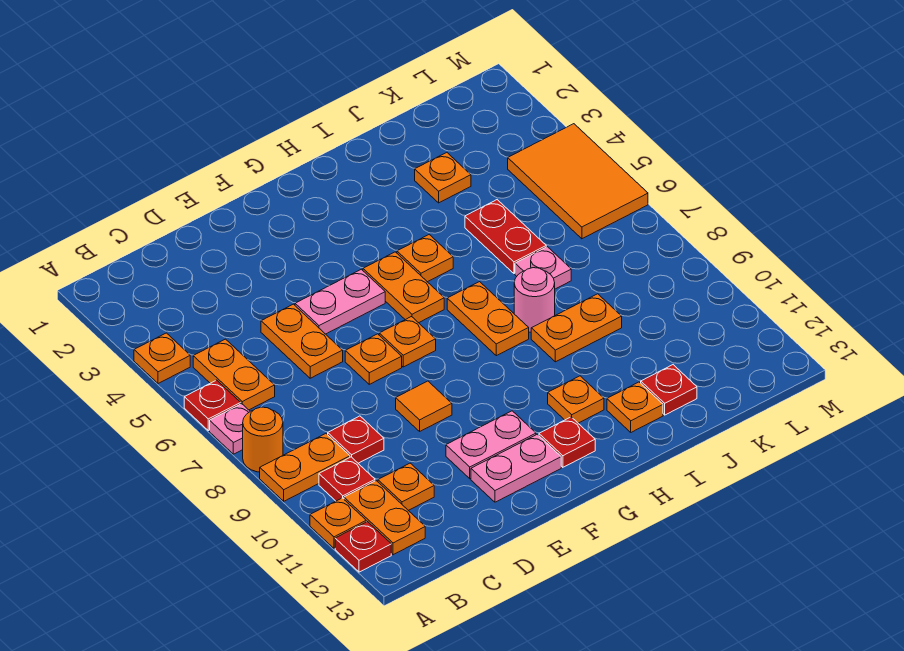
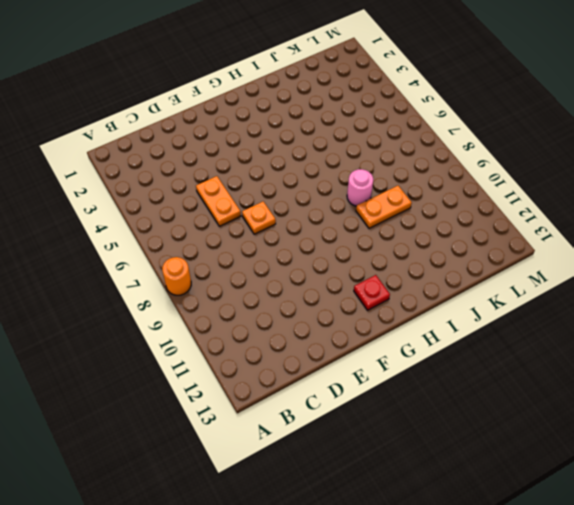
none -> orange 1x1 plate [134,333,190,384]
none -> red 1x1 plate [184,380,241,431]
none -> pink 1x1 plate [210,404,250,454]
none -> orange 1x2 plate [260,434,350,501]

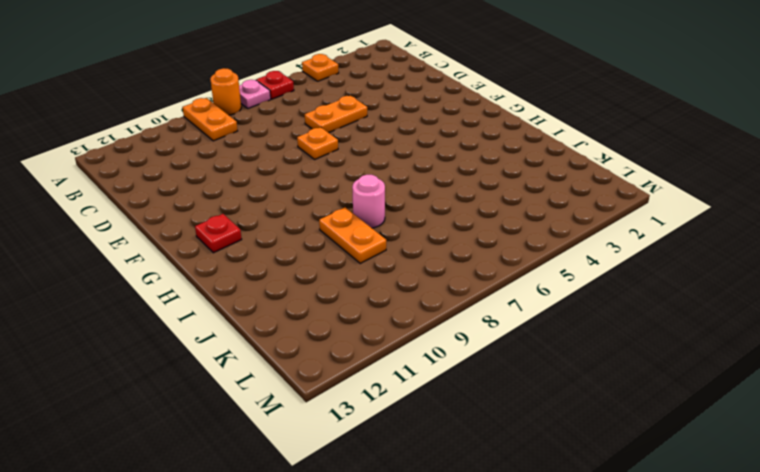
none -> orange 1x1 plate [310,498,366,548]
none -> red 1x1 plate [335,522,391,572]
none -> orange 1x2 plate [193,339,275,410]
none -> red 1x1 plate [319,457,375,501]

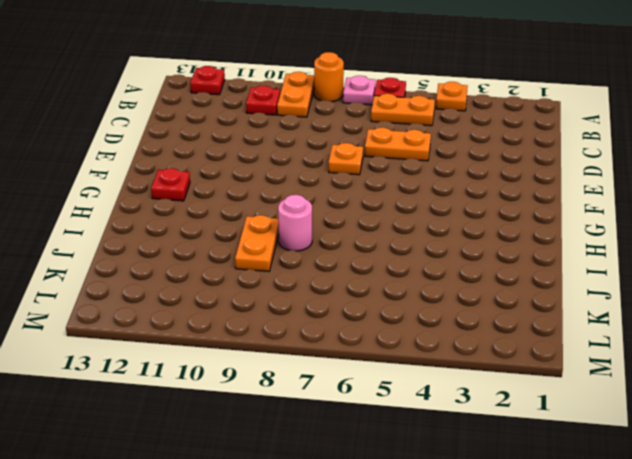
none -> orange 1x1 plate [310,498,366,548]
none -> orange 1x2 plate [344,481,425,555]
none -> red 1x1 plate [328,416,384,463]
none -> orange 1x1 plate [378,463,434,510]

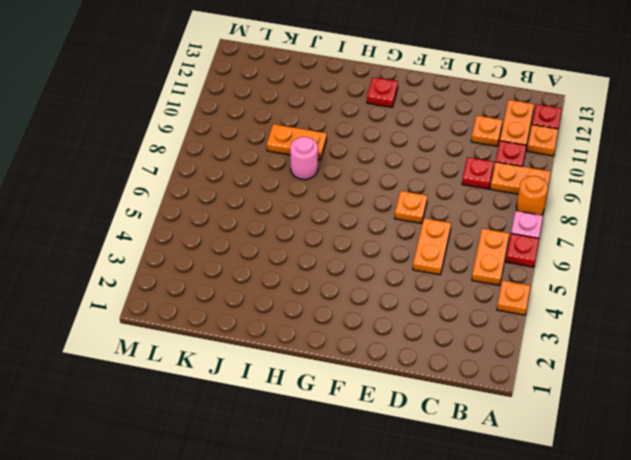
none -> pink 1x2 plate [295,269,385,334]
none -> orange 1x1 tile [396,381,452,431]
none -> pink 1x2 plate [446,411,536,479]
none -> pink 1x2 plate [471,434,561,502]

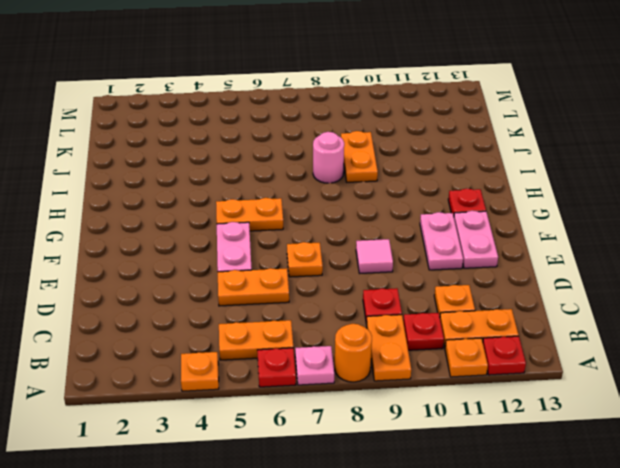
pink 1x1 tile [356,239,393,273] -> orange 1x1 tile [396,381,452,431]
none -> orange 1x1 plate [379,317,436,367]
none -> orange 1x1 plate [397,235,453,282]
none -> orange 1x2 plate [447,282,529,356]
none -> orange 1x1 plate [548,376,604,423]

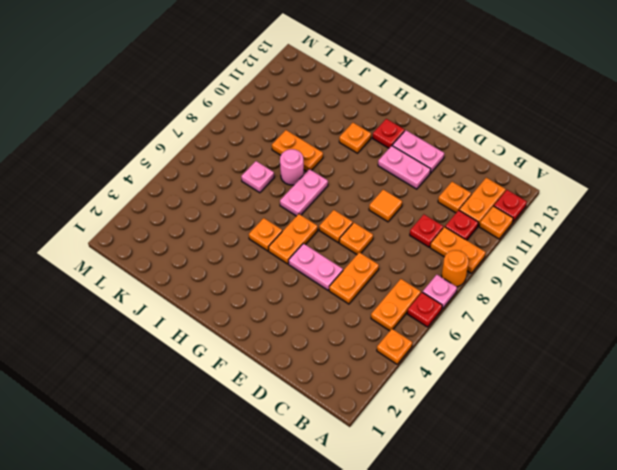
pink 1x2 plate [280,169,328,216] -> orange 1x2 plate [447,282,529,356]
none -> orange 1x1 plate [607,382,663,432]
none -> orange 1x1 plate [415,153,471,203]
none -> red 1x2 plate [465,200,546,274]
none -> red 1x1 plate [641,365,697,415]

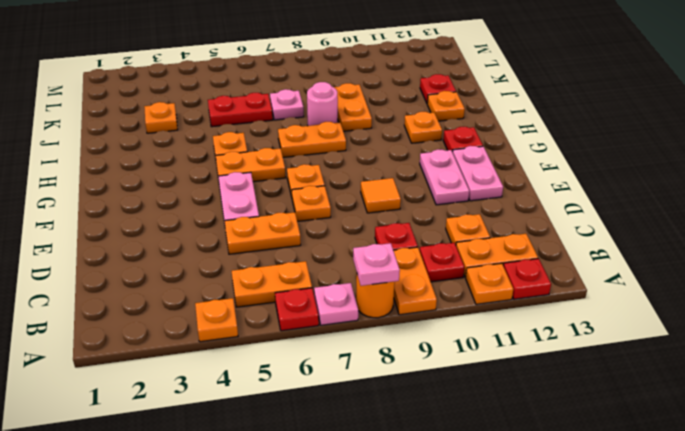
pink 1x1 plate [353,243,400,286] -> none
none -> orange 2x3 tile [508,124,648,239]

